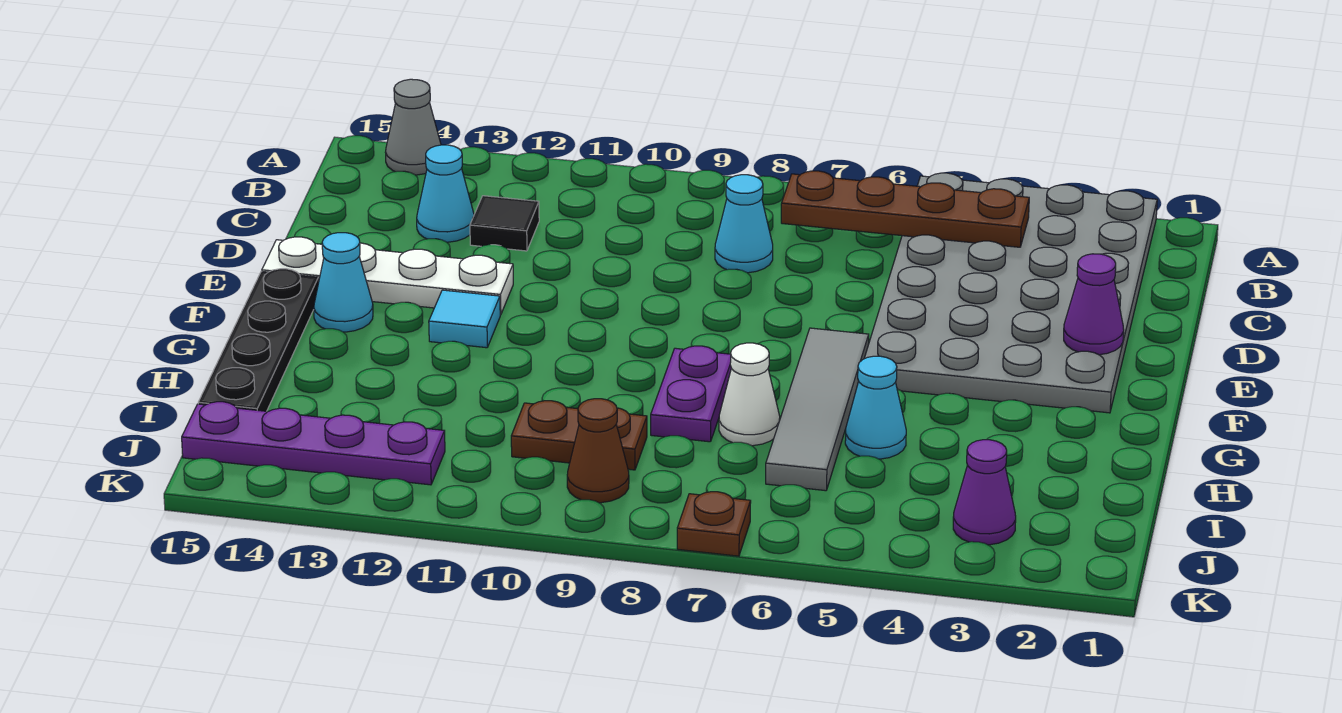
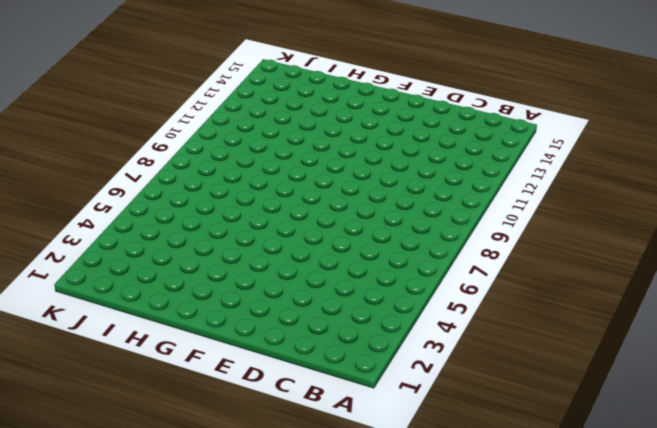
none -> grey 4x6 plate [864,173,1157,413]
none -> grey 1x1 cone [386,79,441,175]
none -> cyan 1x1 cone [715,175,773,273]

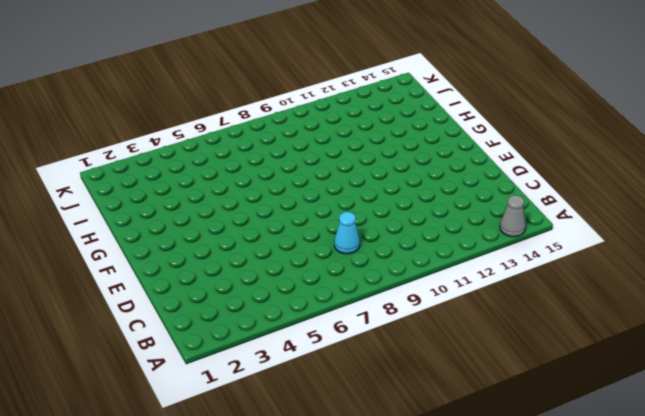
none -> grey 4x6 plate [864,173,1157,413]
none -> black 1x1 tile [470,196,539,251]
none -> cyan 1x1 cone [417,145,474,242]

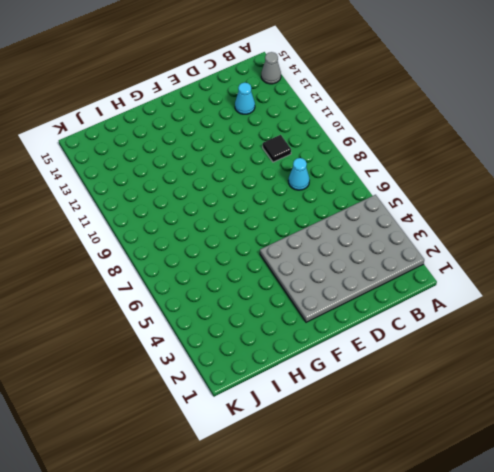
black 1x1 tile [263,135,291,162] -> black 1x1 tile moved to [470,196,539,251]
none -> white 1x4 plate [262,237,513,315]
none -> grey 1x4 tile [766,328,869,491]
none -> cyan 1x1 tile [429,290,500,348]

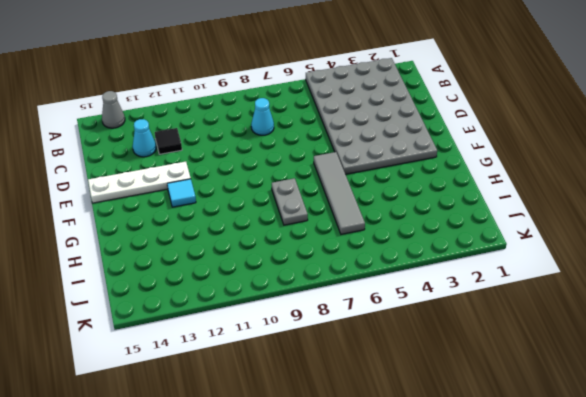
grey 1x2 plate [272,178,308,225] -> purple 1x2 plate [651,346,731,442]
none -> cyan 1x1 cone [314,233,373,332]
none -> black 1x4 plate [198,269,319,411]
none -> cyan 1x1 cone [845,356,906,459]

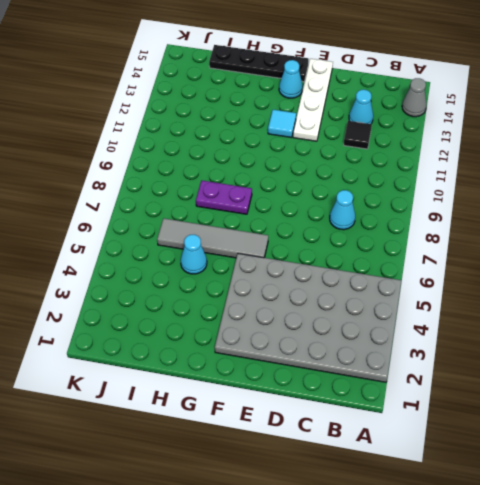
none -> white 1x1 cone [719,343,780,446]
none -> brown 1x2 plate [511,401,647,470]
none -> purple 1x1 cone [953,440,1016,545]

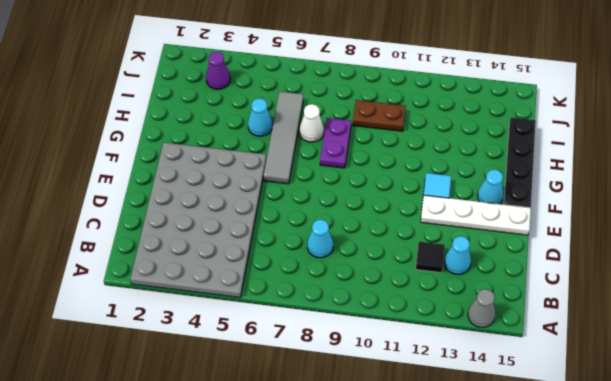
none -> brown 1x1 cone [567,399,629,503]
none -> purple 1x4 plate [182,402,445,485]
none -> brown 1x1 plate [677,492,751,556]

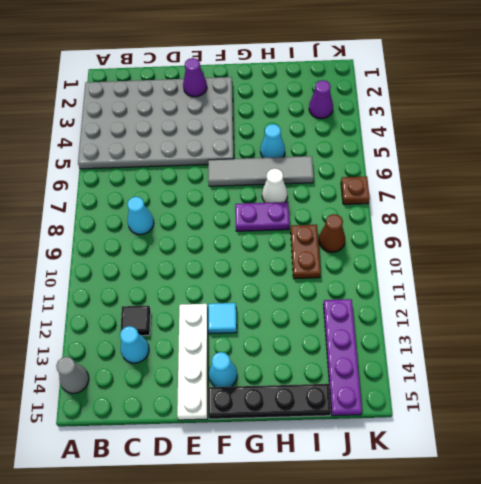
none -> brown 1x4 plate [781,171,1029,247]

